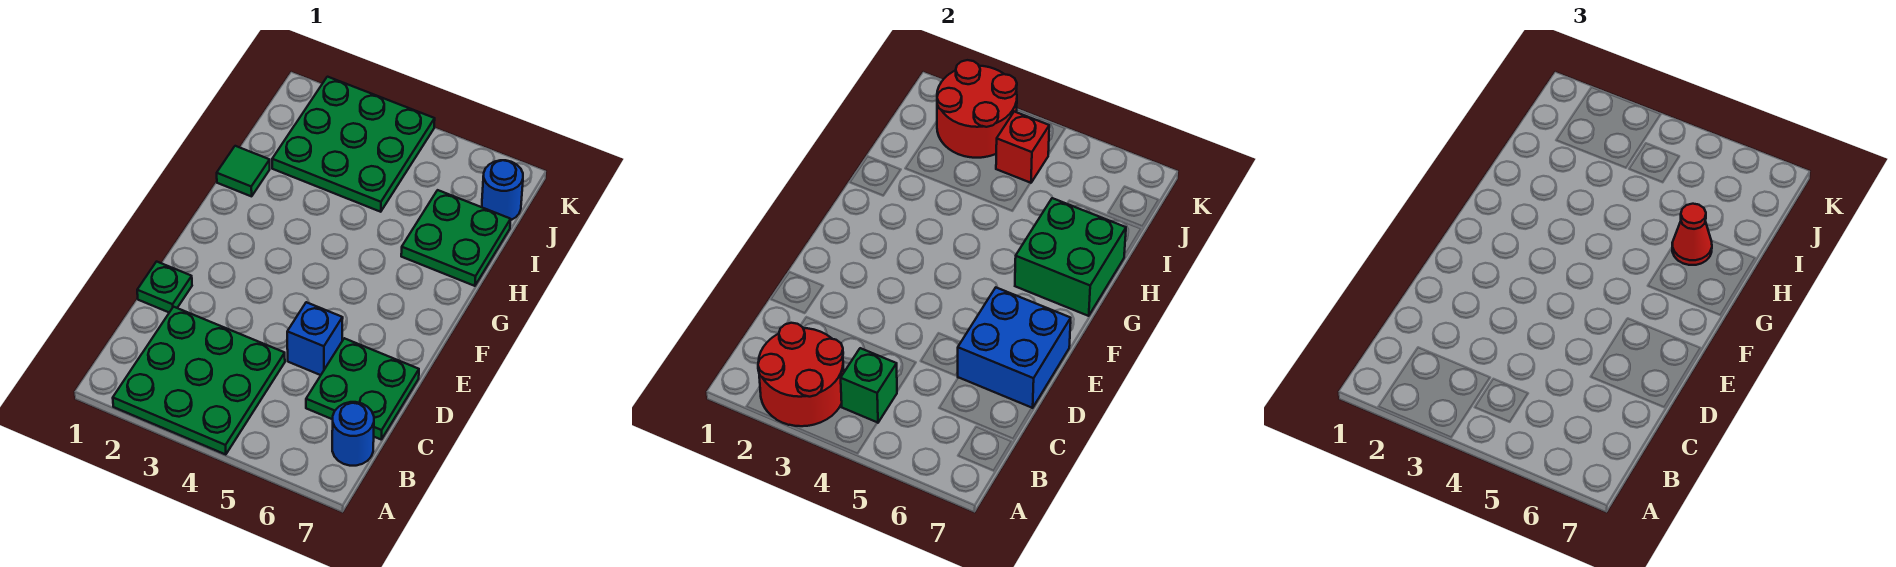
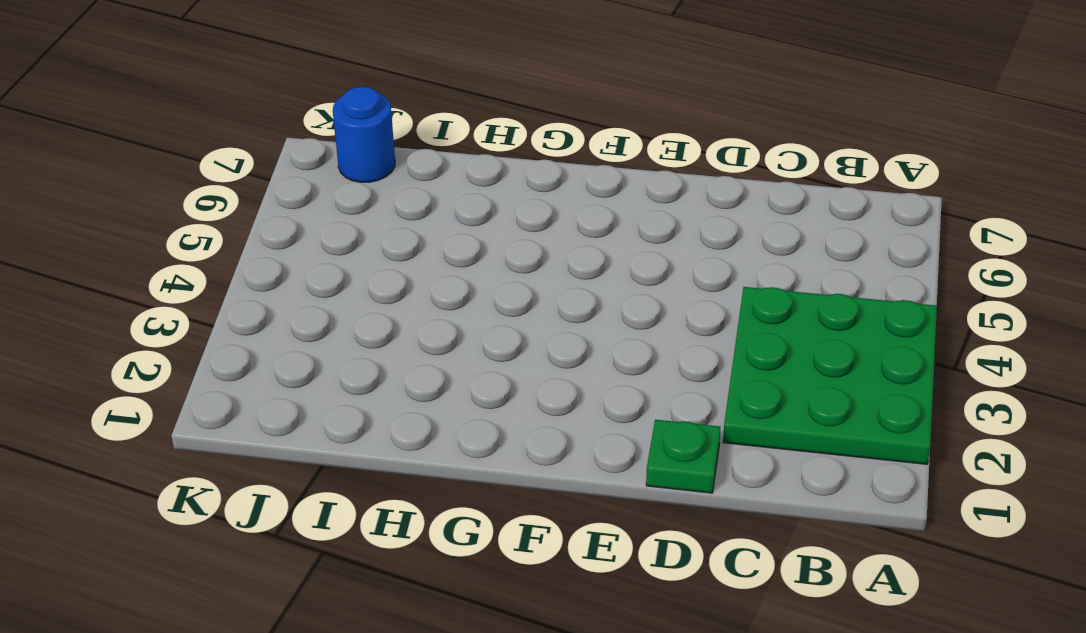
none -> blue 1x1 round brick [332,402,374,466]
none -> green 2x2 plate [306,338,419,440]
none -> blue 1x1 brick [287,302,343,375]

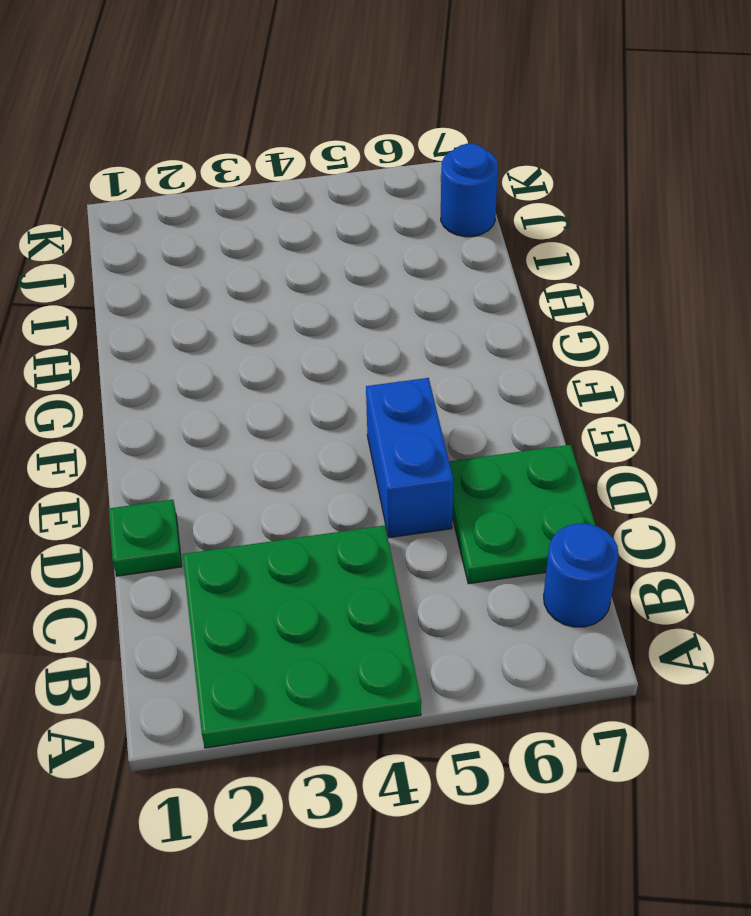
blue 1x2 brick [366,378,453,538] -> blue 1x1 brick [287,302,343,375]
none -> green 1x1 tile [217,146,270,196]
none -> green 2x2 plate [401,190,511,286]
none -> green 3x3 plate [272,77,435,212]

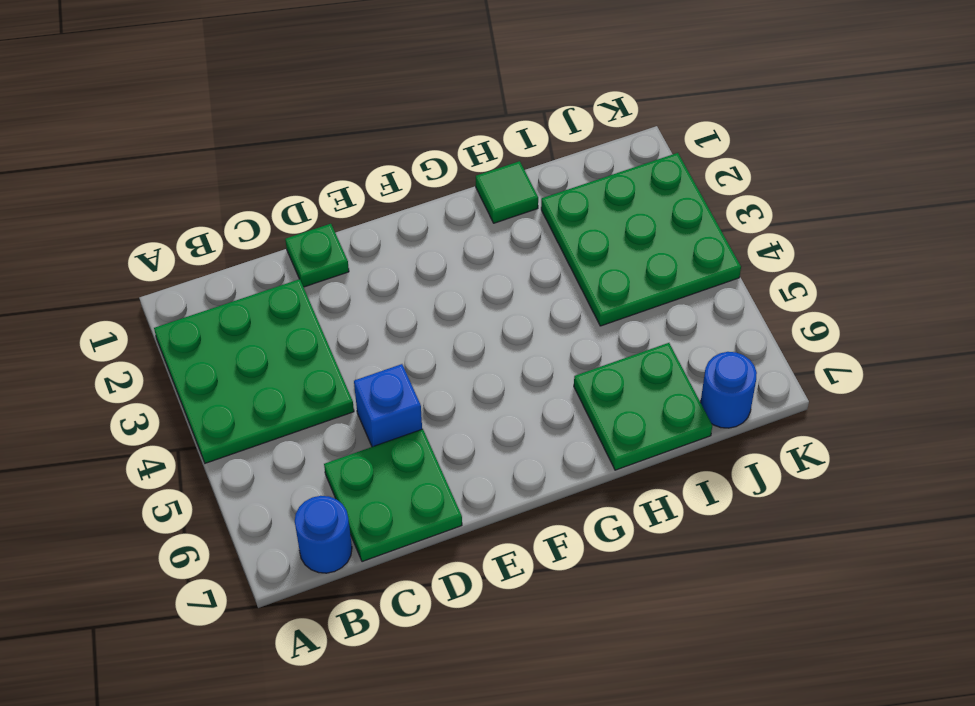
none -> red 2x2 round brick [758,323,844,426]
none -> green 1x1 brick [841,348,897,423]
none -> blue 2x2 brick [958,288,1071,408]

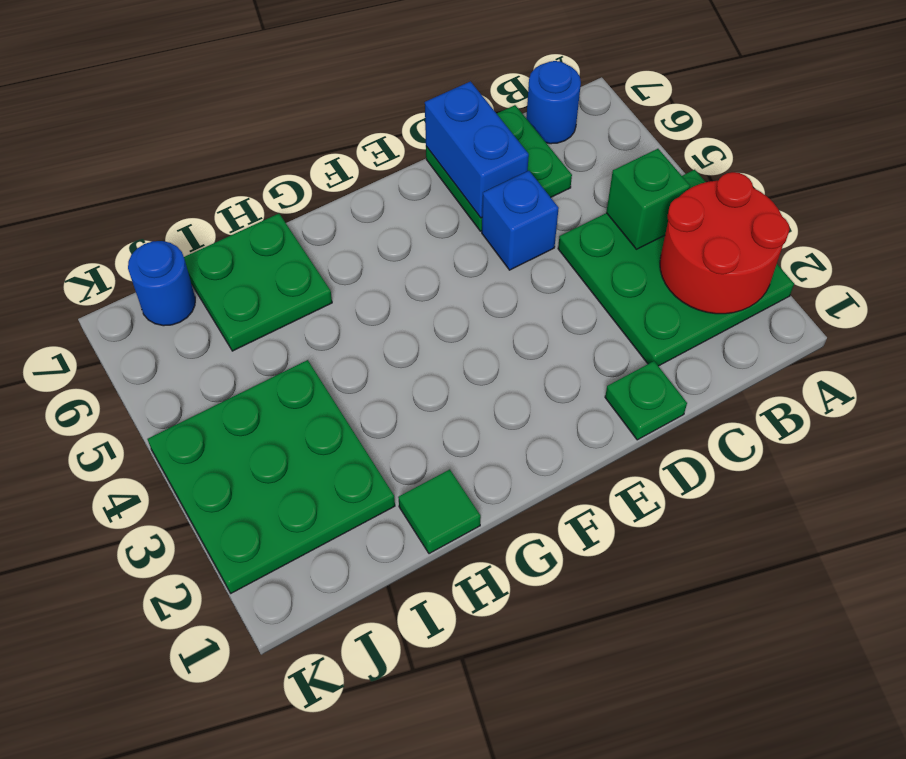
blue 1x2 brick [425,81,529,218] -> blue 2x2 brick [958,288,1071,408]
none -> green 2x2 brick [1015,198,1126,316]
none -> red 2x2 round brick [937,60,1017,158]
none -> red 1x1 brick [996,112,1049,183]

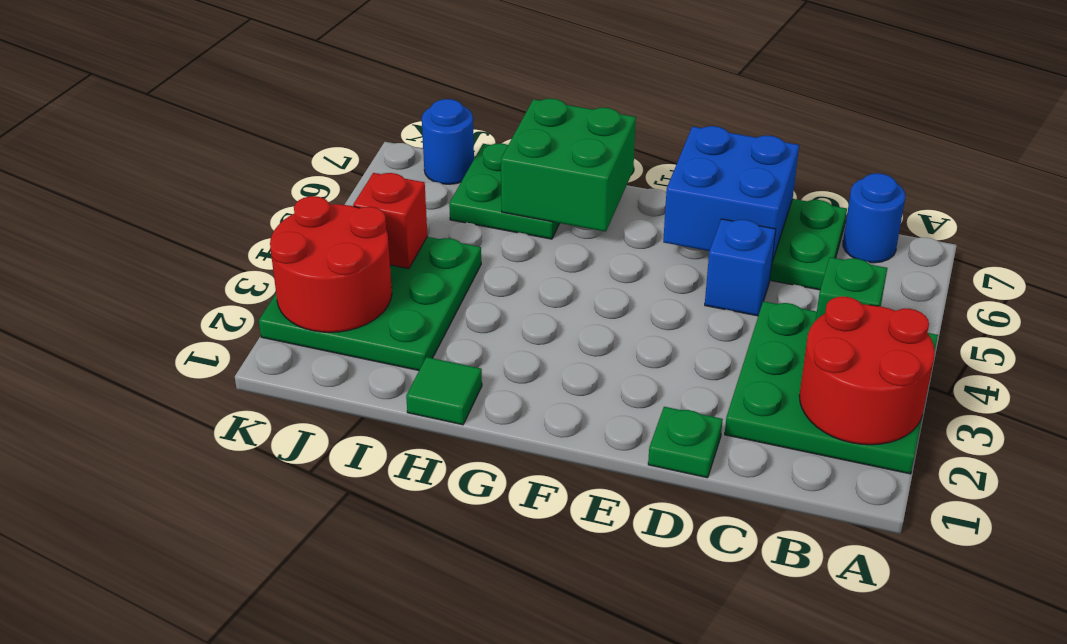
none -> red 1x1 cone [1672,204,1712,265]

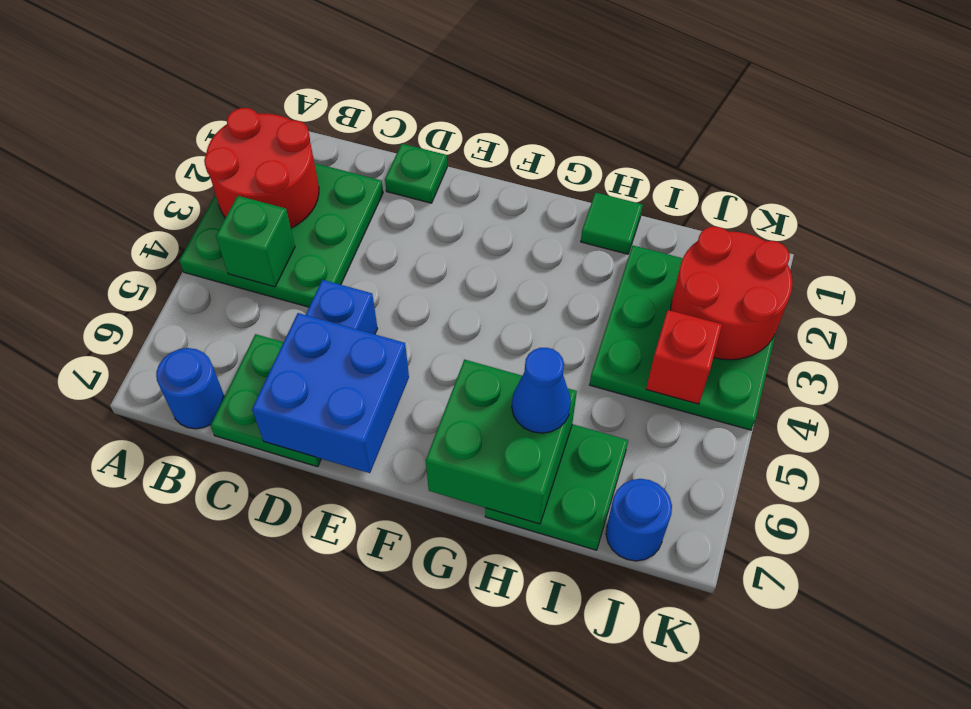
blue 1x1 cone [512,348,571,433] -> red 1x1 cone [1672,204,1712,265]

